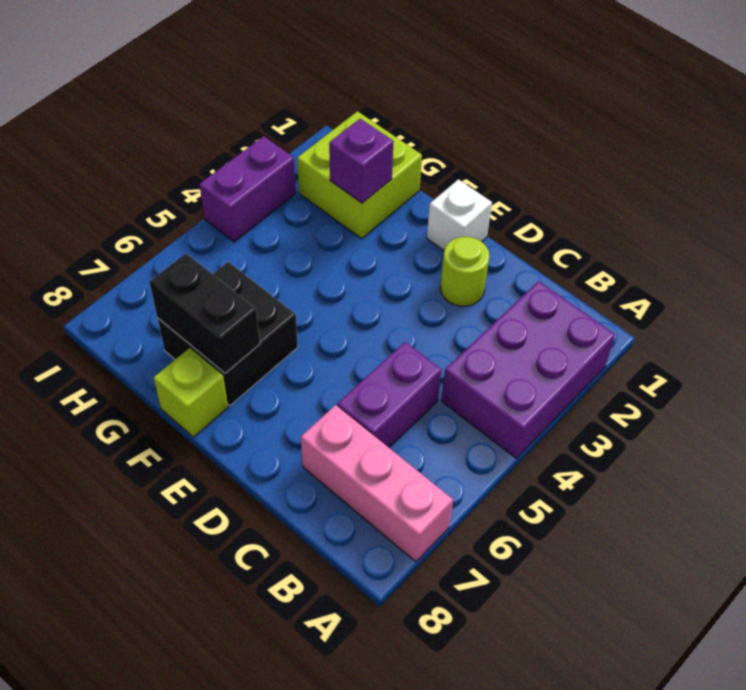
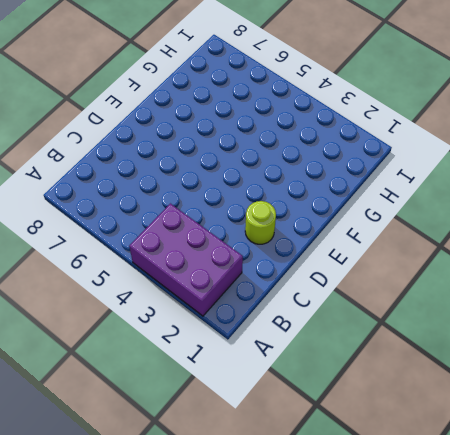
none -> pink 1x3 brick [301,405,453,562]
none -> purple 1x2 brick [337,342,441,447]

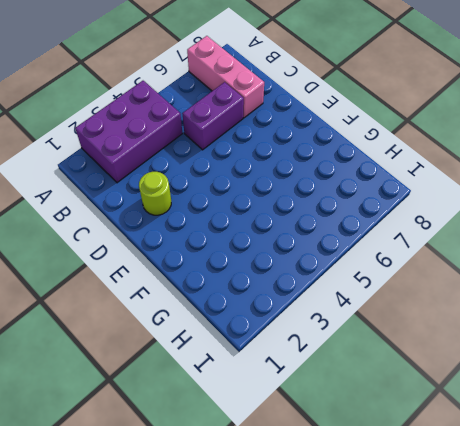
none -> white 1x1 brick [427,179,492,250]
none -> black 2x2 brick [158,262,298,405]

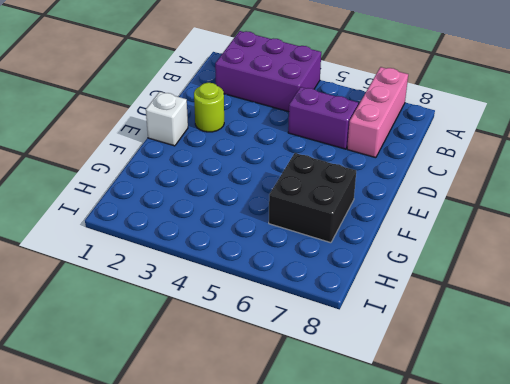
none -> lime 1x1 brick [153,348,228,437]
none -> lime 2x2 brick [297,111,422,239]

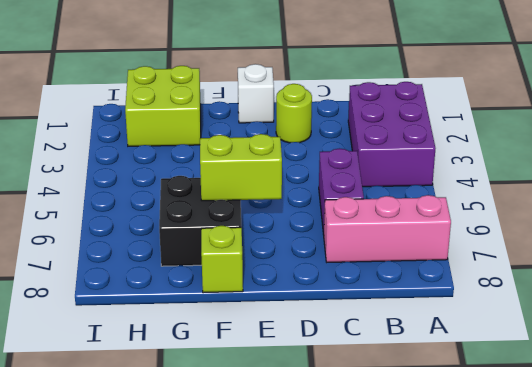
lime 1x2 brick [200,134,282,201] -> none
none -> purple 1x2 brick [199,136,296,242]
none -> black 1x2 brick [149,254,260,373]

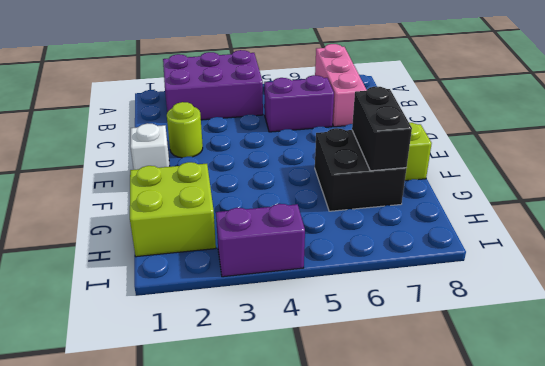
none -> purple 1x1 brick [329,119,394,203]

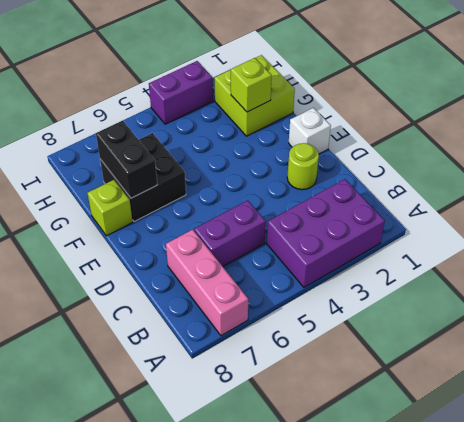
lime 1x1 brick [231,58,272,112] -> purple 1x1 brick [329,119,394,203]

